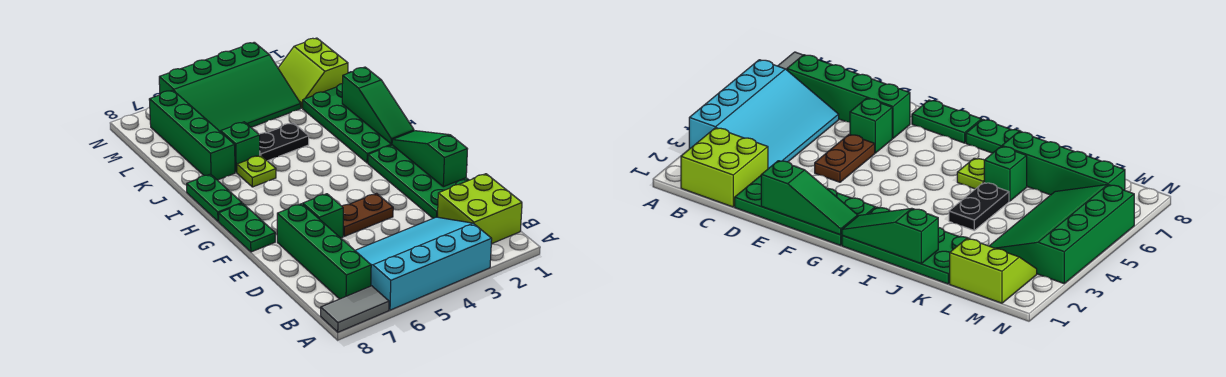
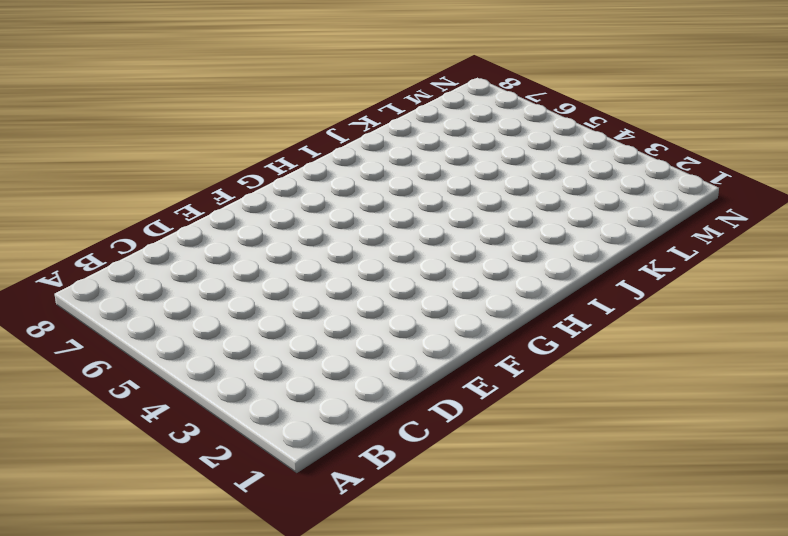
none -> cyan 3x4 slope [355,217,492,310]
none -> grey 1x2 tile [321,286,389,332]
none -> lime 2x2 brick [438,174,522,244]

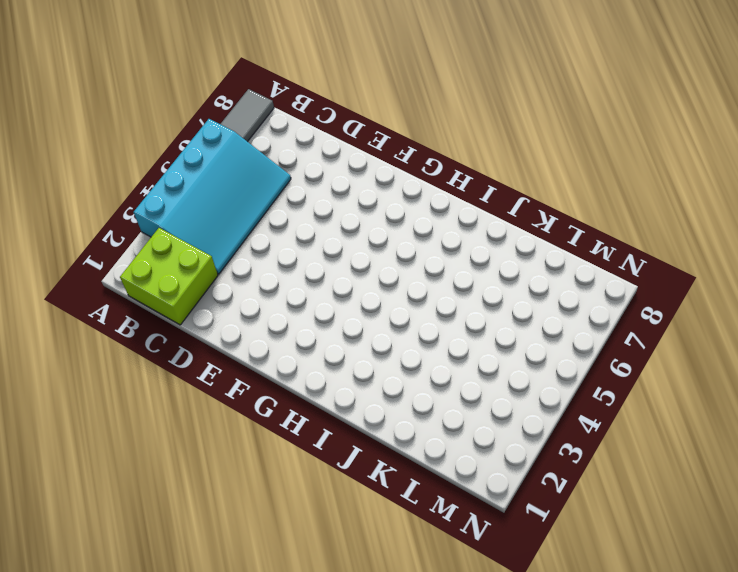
none -> green 1x4 brick [277,204,371,299]
none -> green 2x4 plate [368,145,469,218]
none -> brown 1x2 plate [342,193,393,236]

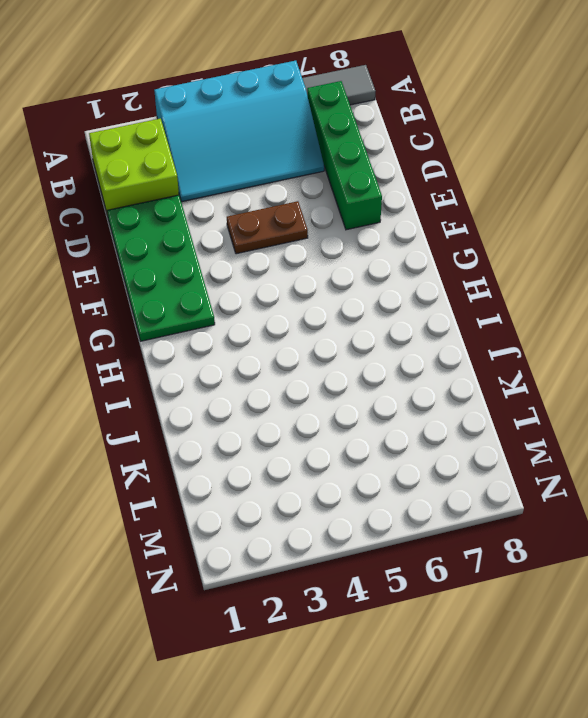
none -> green 1x1 brick [303,194,343,238]
none -> green 1x2 plate [219,204,275,252]
none -> green 2x4 plate [303,84,392,163]

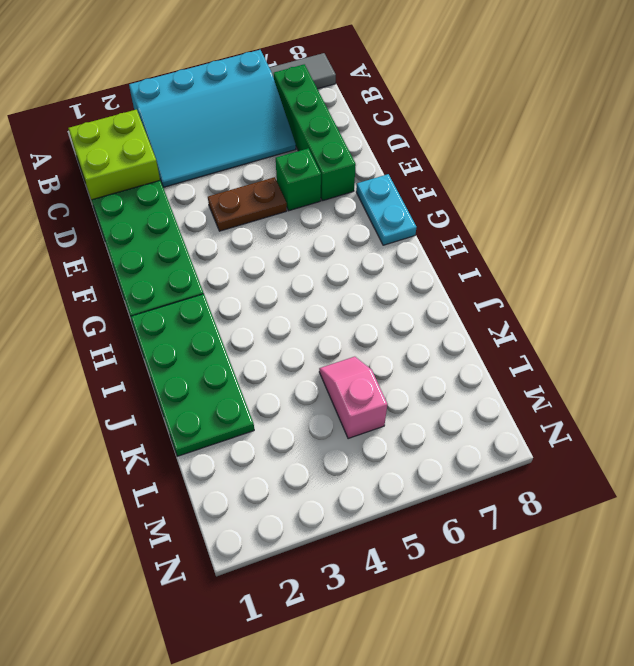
cyan 1x2 plate [356,174,417,245] -> green 1x2 plate [219,204,275,252]
pink 1x2 slope [319,357,387,439] -> green 3x4 slope [159,42,301,132]
none -> green 1x2 plate [187,174,242,221]
none -> lime 1x1 plate [237,155,276,187]
none -> black 1x2 plate [259,123,309,161]

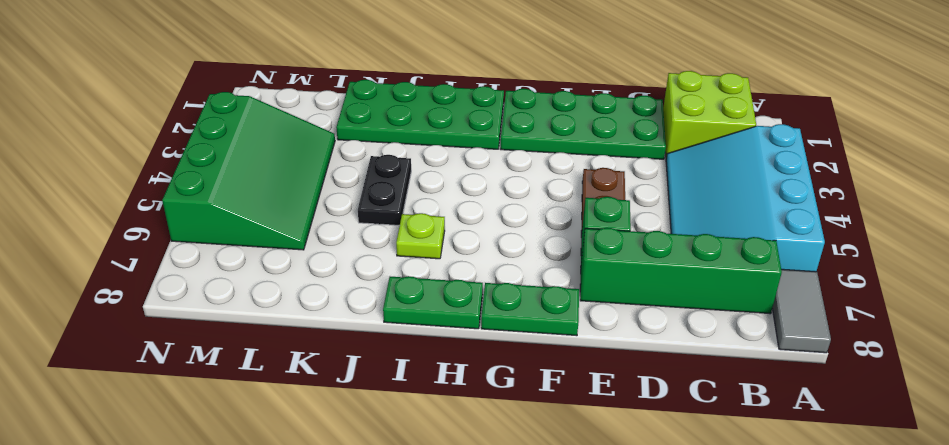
none -> green 1x1 brick [221,122,260,173]
none -> green 1x4 brick [149,90,235,180]
none -> lime 2x2 slope [278,38,348,108]

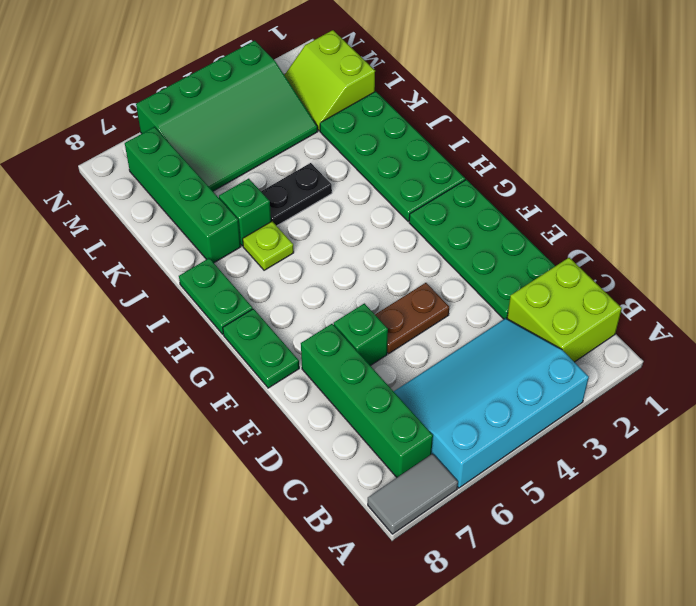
none -> green 1x3 slope [392,131,467,187]
none -> green 1x3 slope [342,67,414,144]

